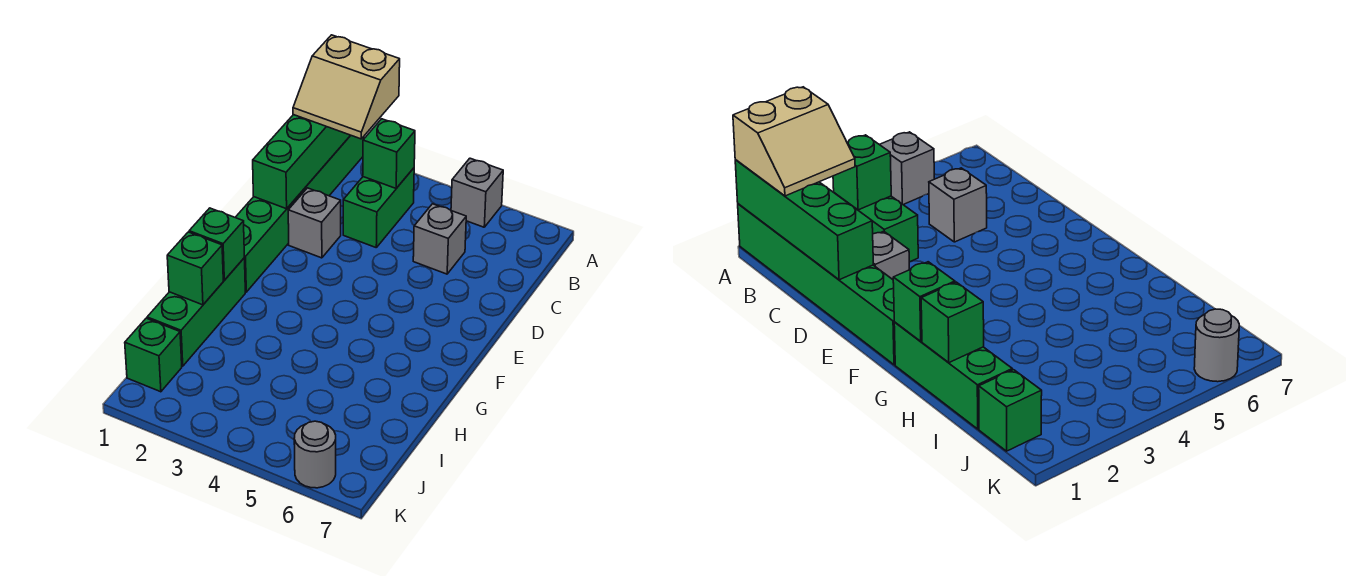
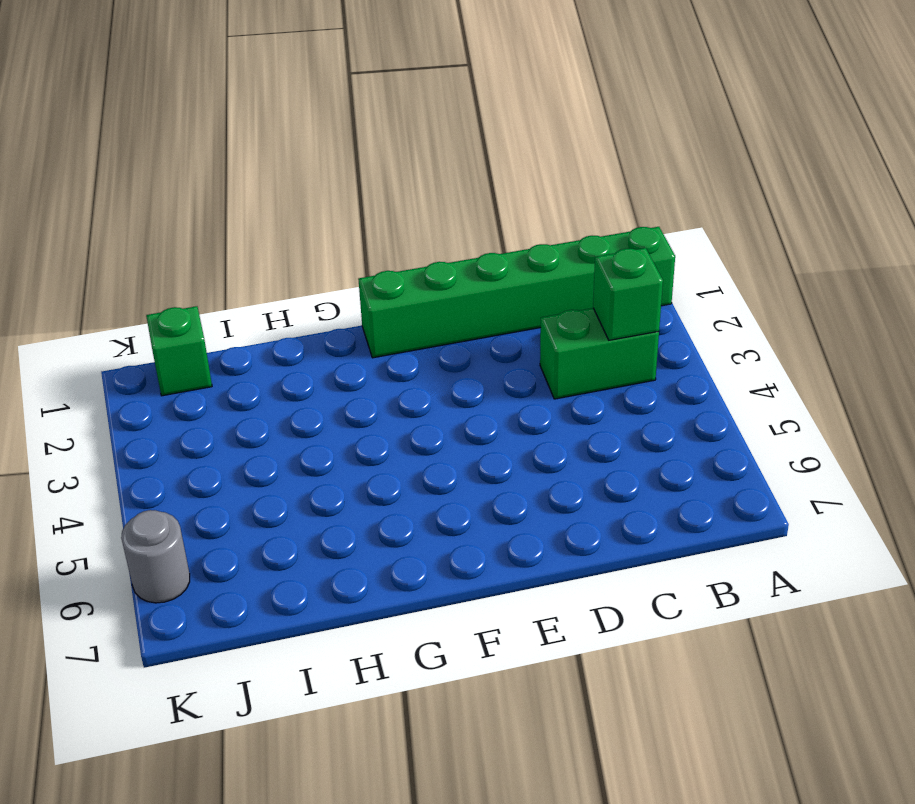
none -> grey 1x1 brick [451,158,503,227]
none -> grey 1x1 brick [413,204,466,274]
none -> grey 1x1 brick [288,188,341,258]

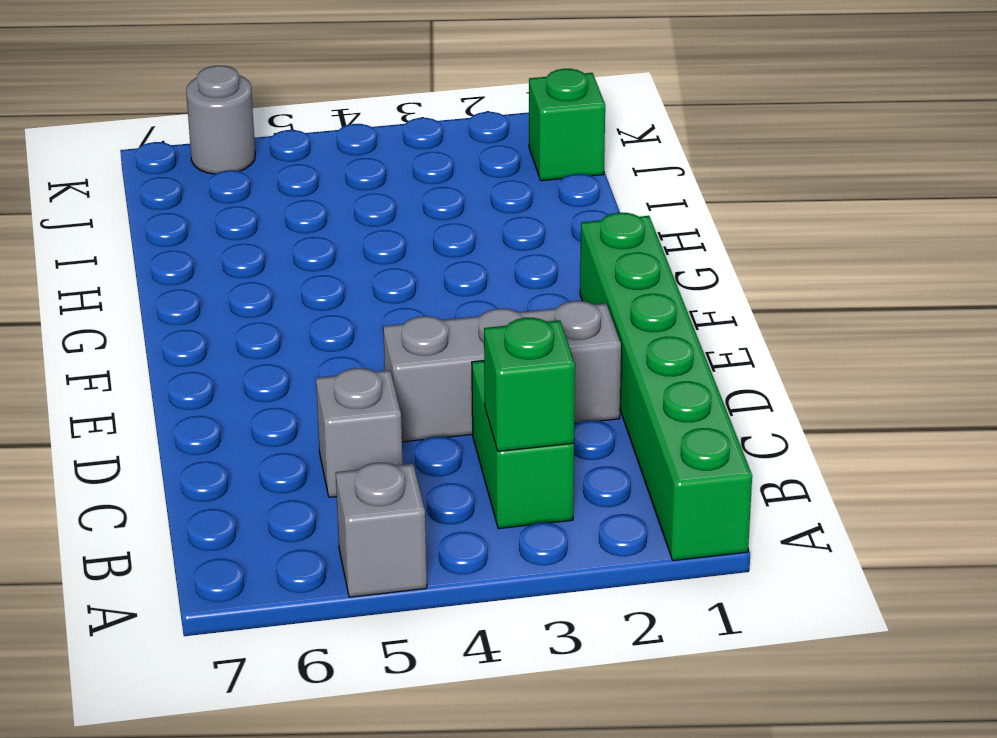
grey 1x3 brick [383,301,621,442] -> grey 1x1 brick [288,188,341,258]
none -> green 1x3 brick [147,258,245,366]
none -> green 1x4 brick [253,115,350,209]
none -> green 1x1 brick [189,208,244,280]

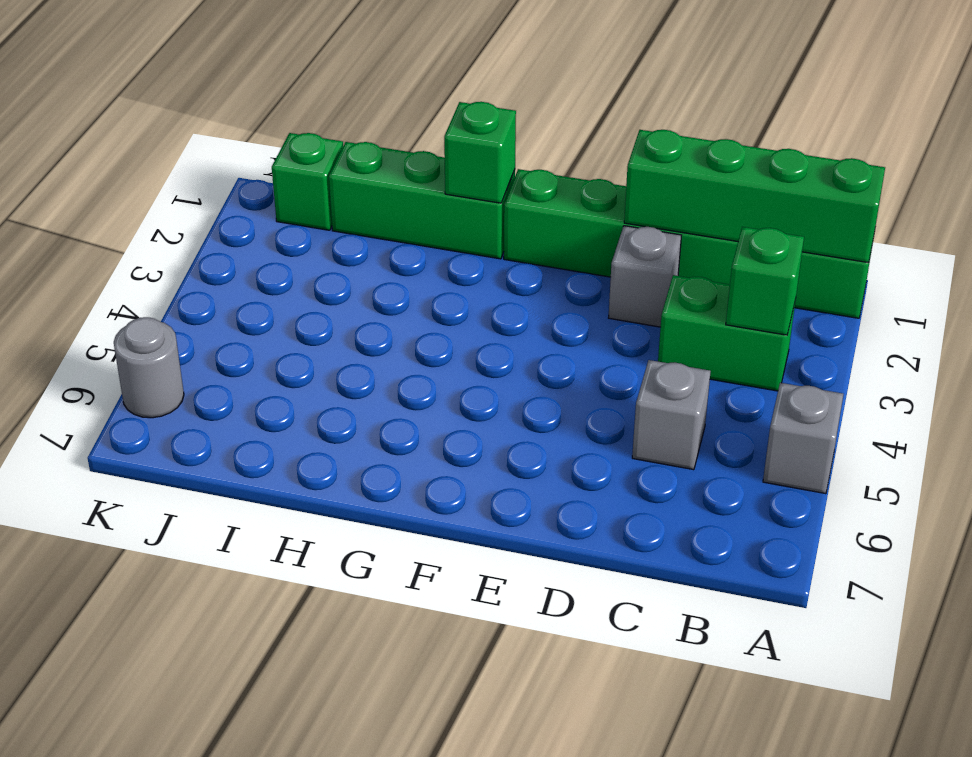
none -> green 1x1 brick [167,232,223,305]
none -> tan 2x2 slope [293,35,400,139]

